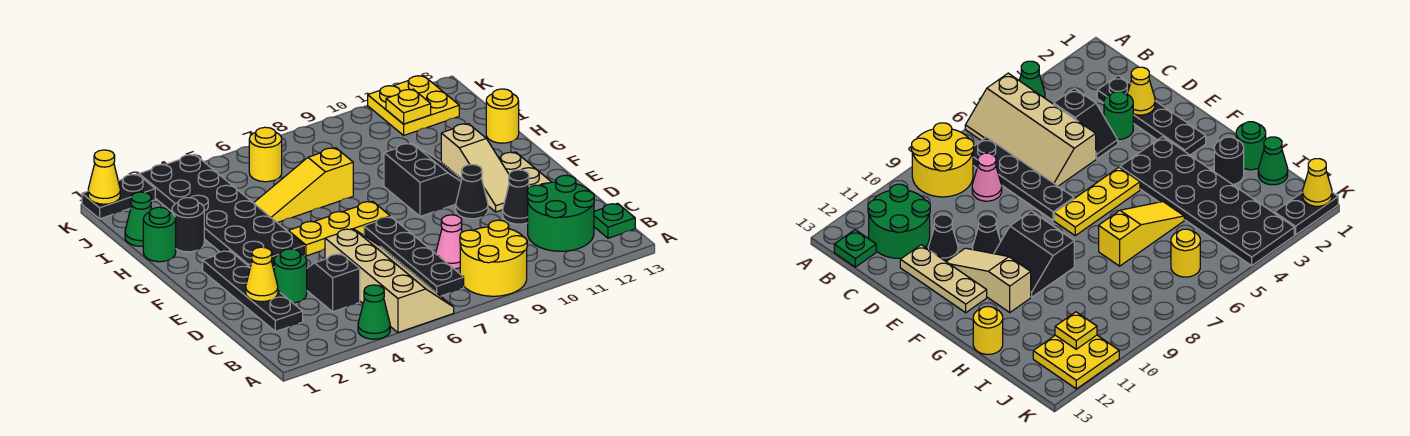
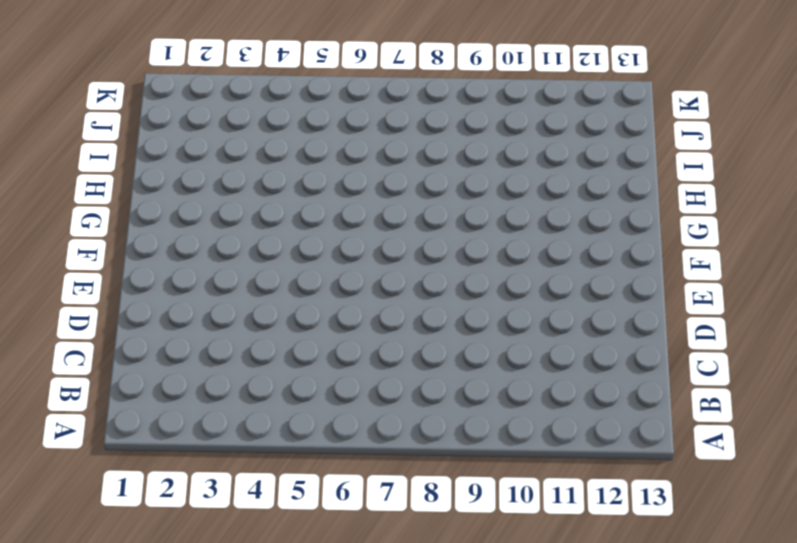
none -> green 1x1 cone [358,285,390,339]
none -> tan 2x4 slope [325,229,454,332]
none -> yellow 2x2 round brick [460,220,527,296]

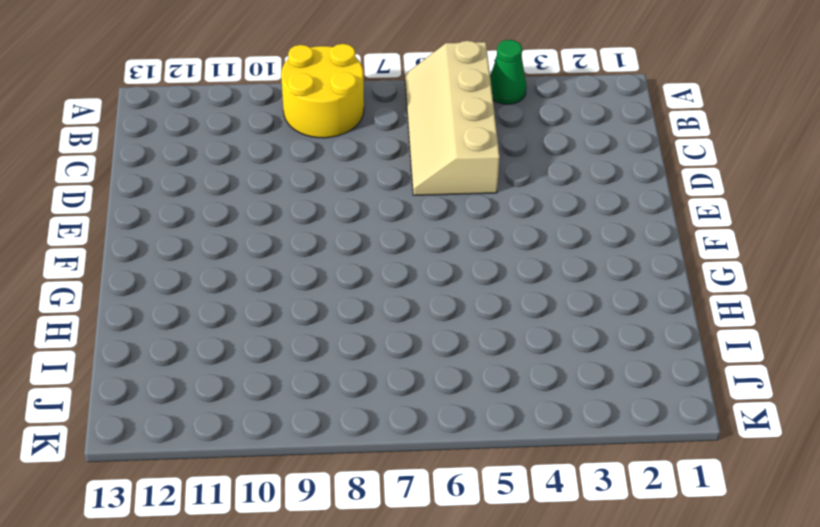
none -> black 1x4 plate [364,217,464,296]
none -> green 2x2 round brick [527,175,594,251]
none -> green 1x1 plate [594,203,635,238]

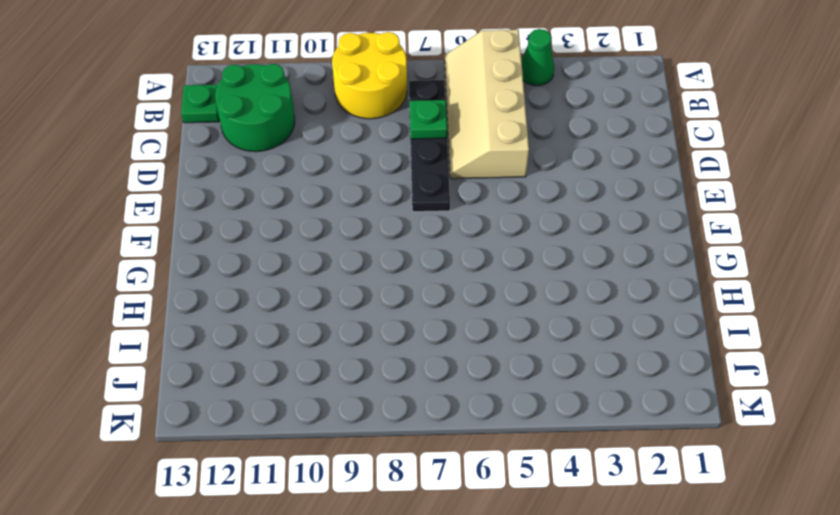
green 1x1 plate [410,100,447,139] -> none
none -> black 1x4 plate [203,251,303,332]
none -> black 1x2 slope [307,254,360,312]
none -> pink 1x1 cone [436,215,462,269]

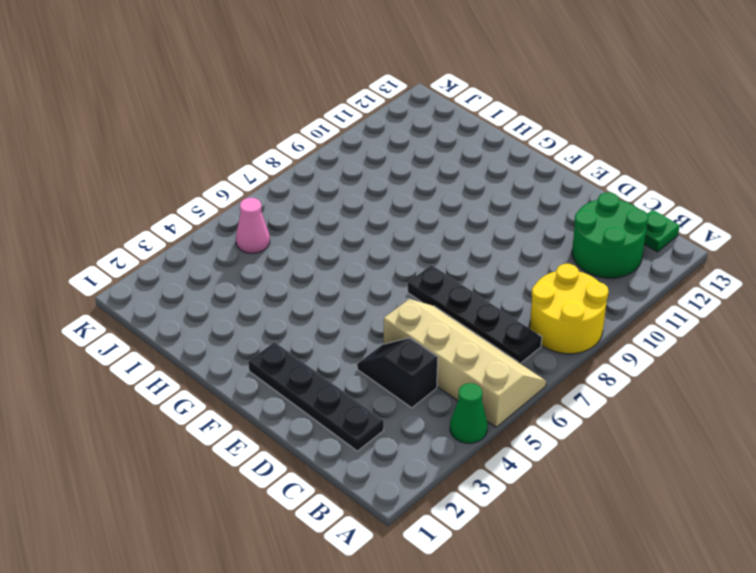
pink 1x1 cone [236,198,270,253] -> pink 1x1 cone moved to [436,215,462,269]
none -> green 1x1 round brick [274,249,307,303]
none -> black 1x1 cone [503,170,529,224]
none -> tan 1x3 plate [499,152,551,187]

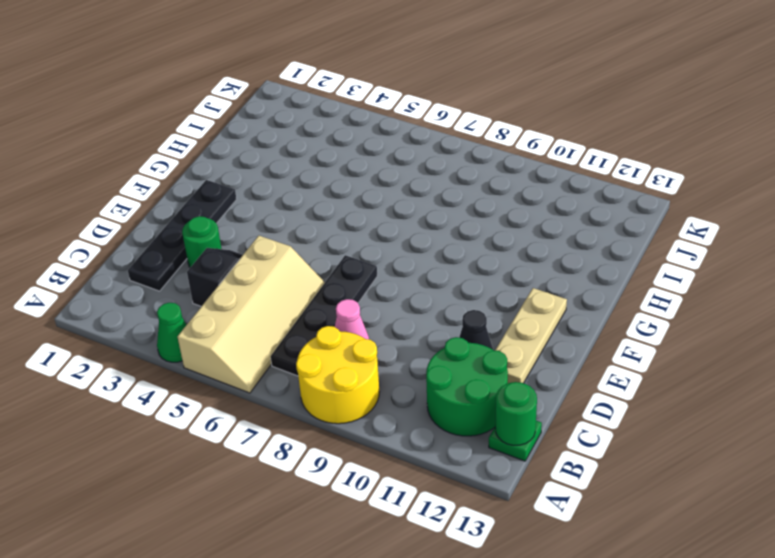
green 1x1 round brick [495,382,537,445] -> green 1x1 round brick moved to [143,207,176,262]
none -> black 1x1 cone [456,165,488,219]
none -> tan 1x3 slope [441,124,509,212]
none -> black 2x6 plate [139,154,304,267]

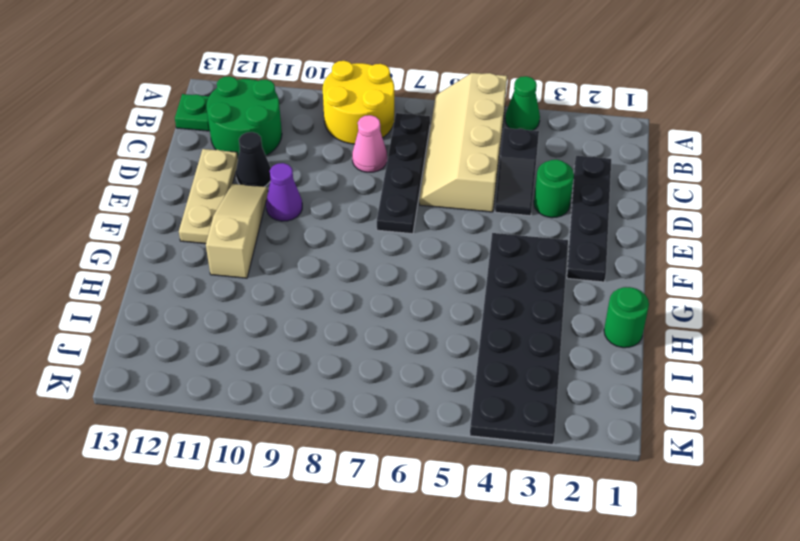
purple 1x1 cone [266,163,302,221] -> black 1x1 cone [456,165,488,219]
none -> yellow 1x3 plate [288,201,390,256]
none -> black 2x2 slope [384,143,462,217]
none -> black 1x1 round brick [172,198,204,252]

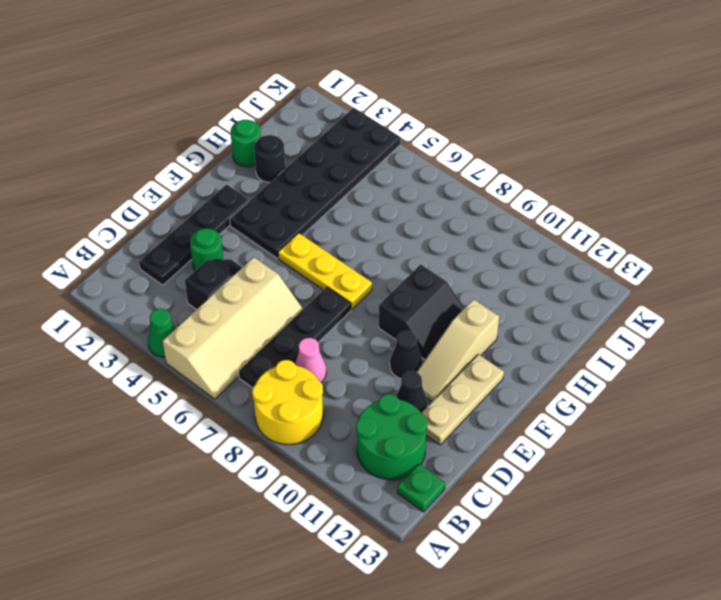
none -> yellow 1x3 slope [254,148,353,223]
none -> yellow 1x1 round brick [486,89,519,143]
none -> green 1x1 cone [125,192,152,246]

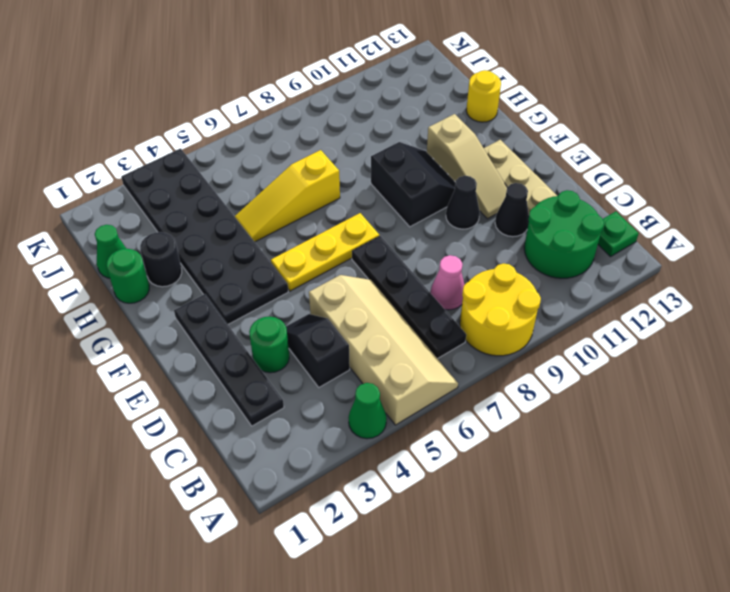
none -> yellow 1x1 round brick [249,127,282,182]
none -> yellow 2x2 plate [368,75,459,135]
none -> black 1x2 plate [82,174,155,219]

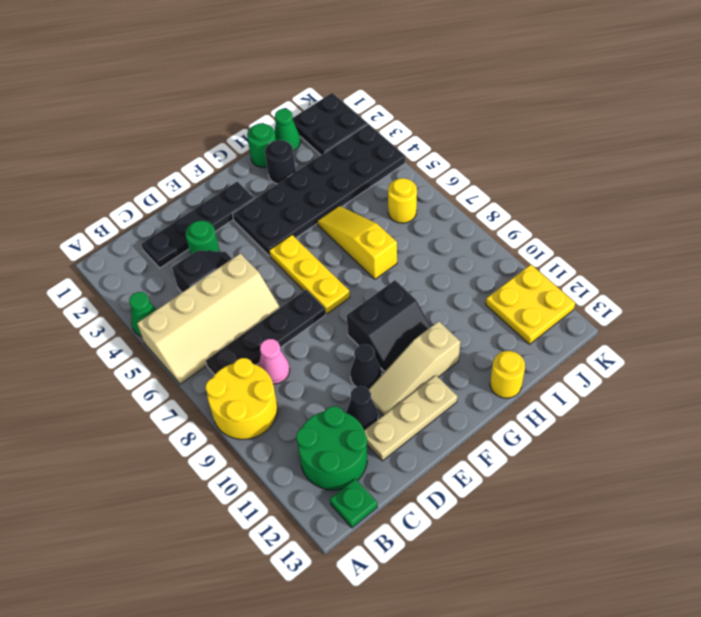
black 2x2 plate [293,93,368,155] -> black 1x2 plate [82,174,155,219]
none -> yellow 1x1 cone [246,247,278,302]
none -> yellow 1x1 plate [386,89,431,124]
none -> yellow 1x1 cone [88,150,120,204]

